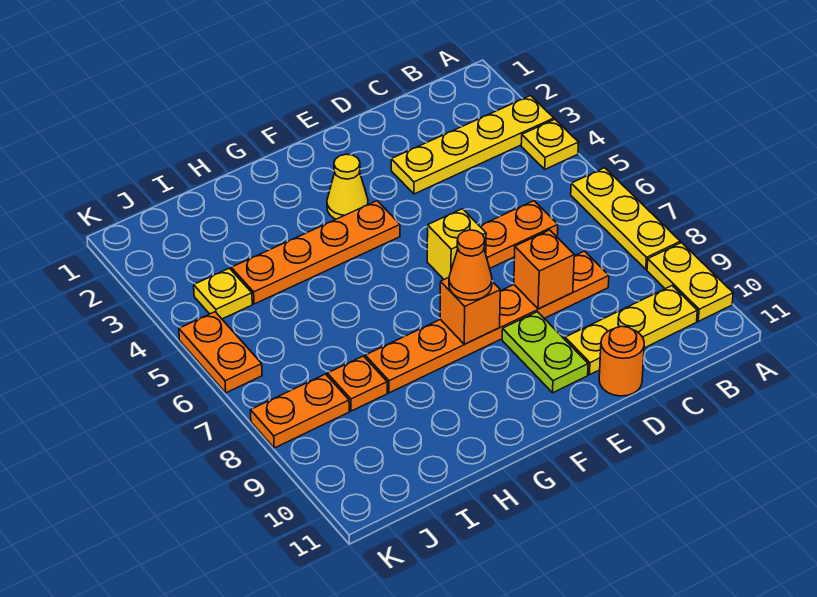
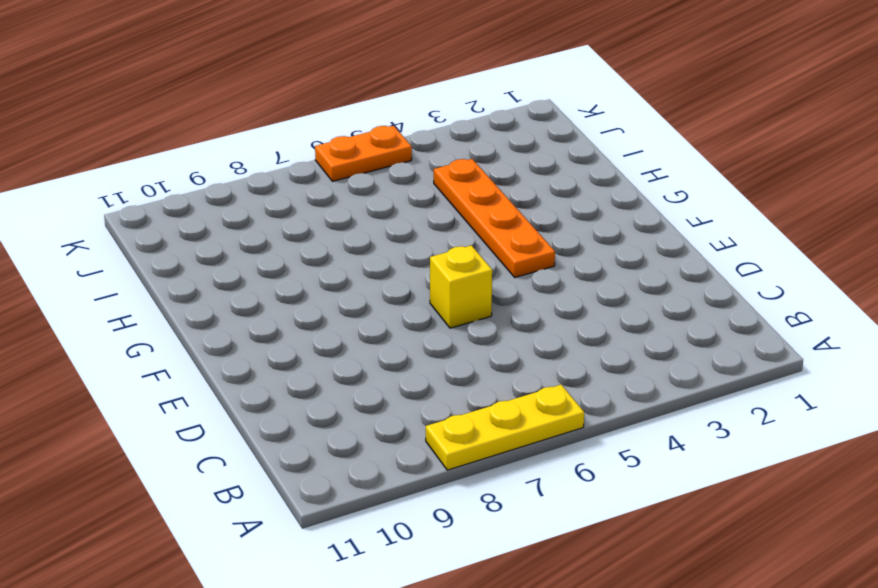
none -> yellow 1x4 plate [391,96,554,194]
none -> yellow 1x1 plate [521,119,579,169]
none -> yellow 1x2 plate [647,243,733,321]

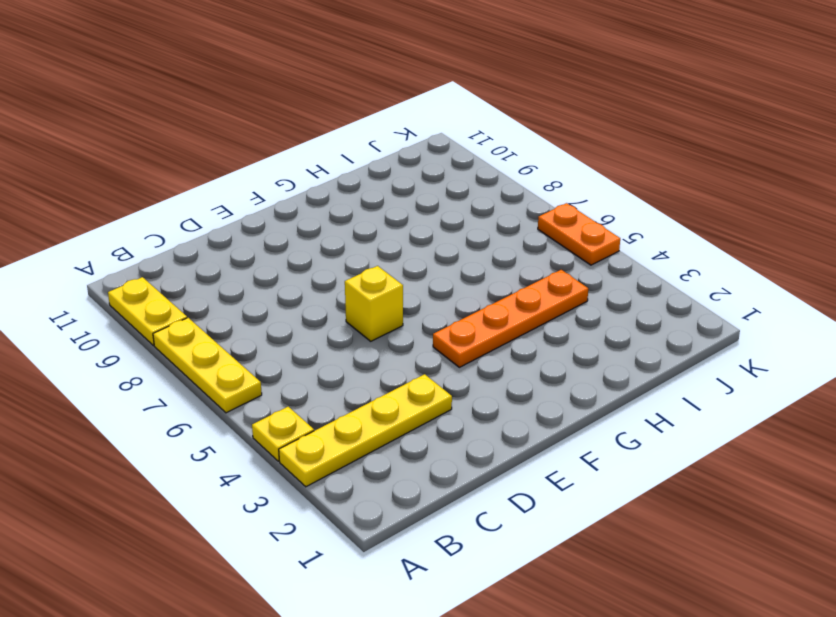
none -> yellow 1x3 plate [565,286,697,375]
none -> orange 1x2 plate [480,201,558,268]
none -> orange 1x6 plate [365,251,609,393]

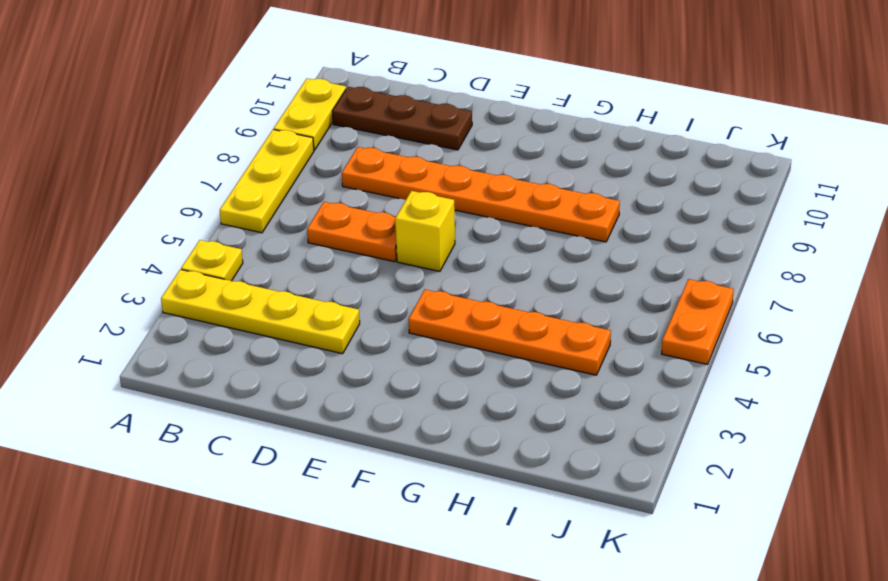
brown 1x3 plate [332,87,472,150] -> yellow 1x3 plate [565,286,697,375]
none -> orange 1x1 round brick [599,326,644,396]
none -> lime 1x2 plate [502,312,588,393]
none -> yellow 1x1 cone [327,154,368,219]

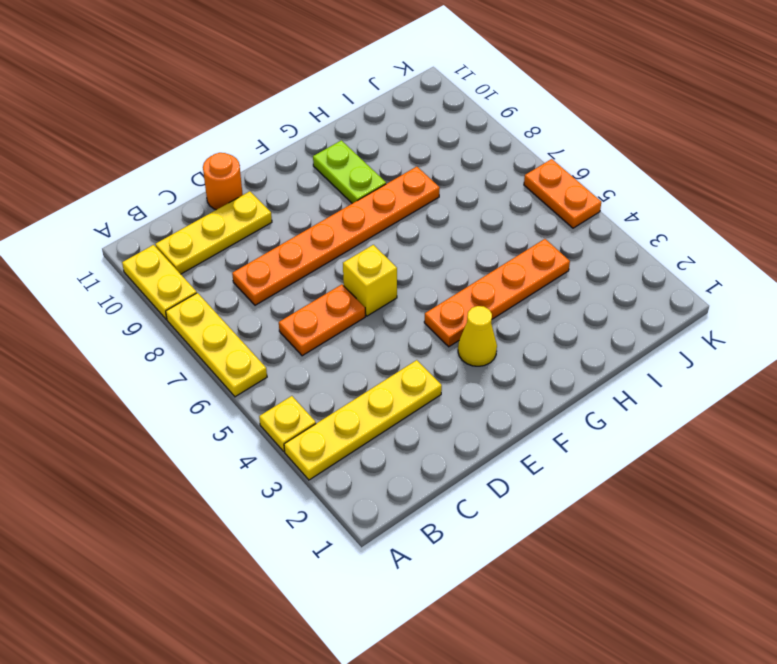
lime 1x2 plate [313,140,386,203] -> lime 1x2 plate moved to [502,312,588,393]
none -> orange 1x1 plate [327,356,387,411]
none -> yellow 1x1 plate [194,268,252,319]
none -> orange 1x2 plate [250,374,349,448]

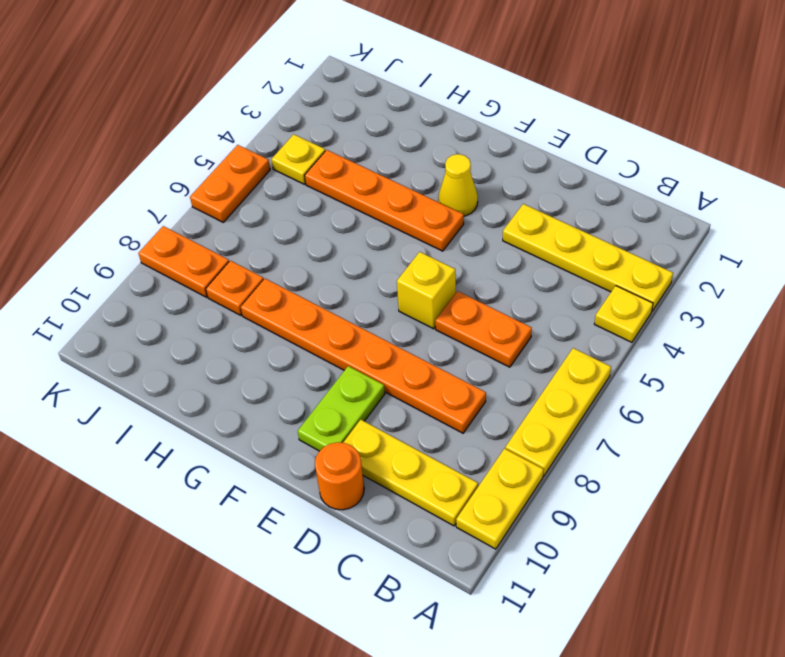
none -> orange 1x1 brick [514,230,574,309]
none -> orange 1x1 brick [440,278,500,344]
none -> orange 1x1 cone [449,230,492,300]

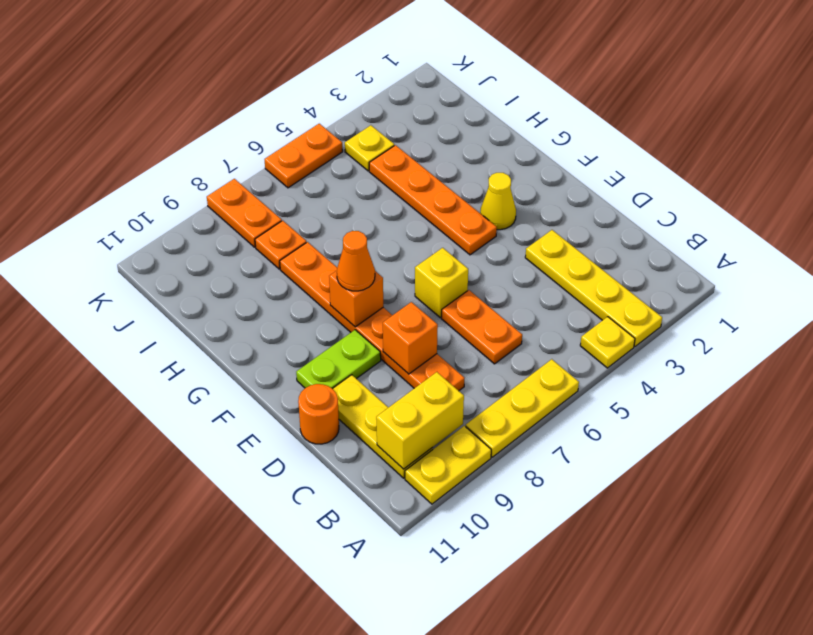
yellow 1x2 brick [376,372,464,469] -> none

